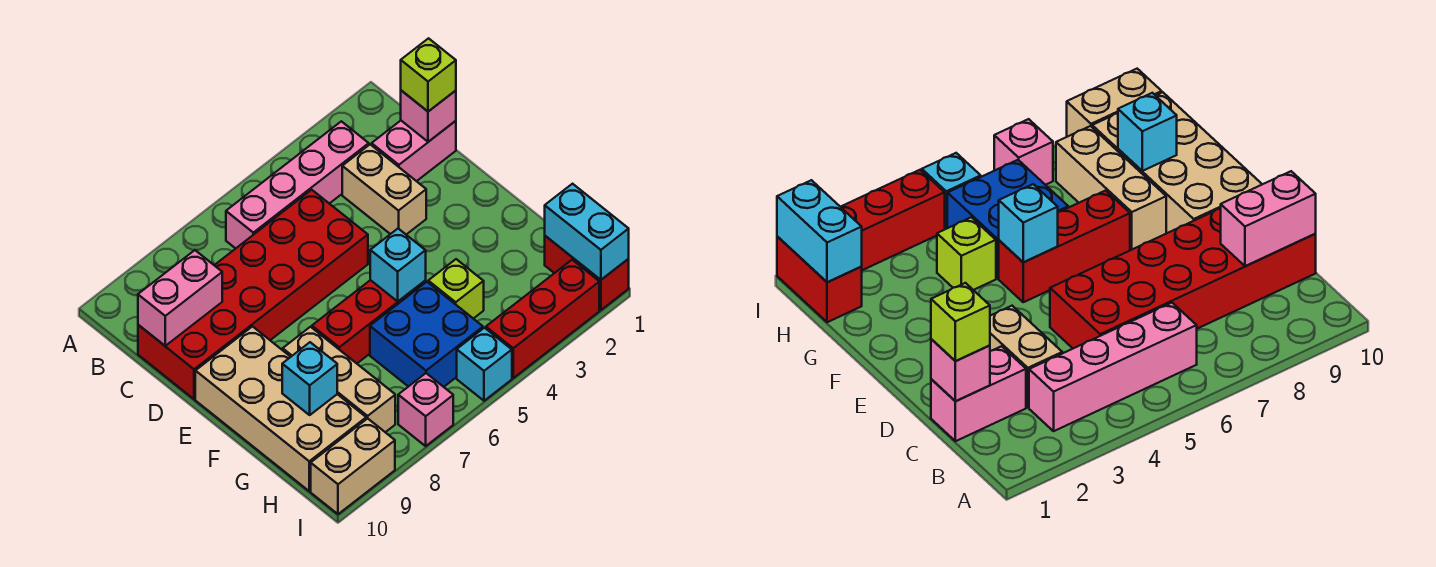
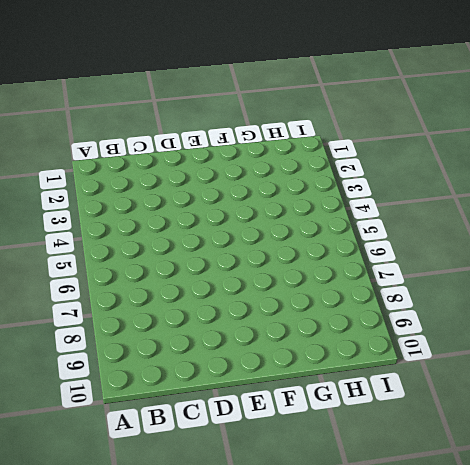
none -> pink 1x4 brick [226,121,369,249]
none -> pink 1x2 brick [372,121,456,181]
none -> tan 1x2 brick [342,145,426,235]

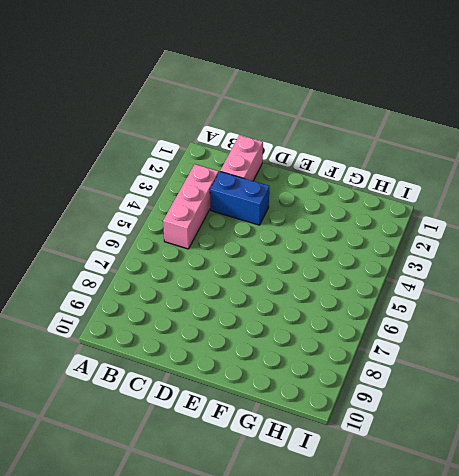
pink 1x3 brick [163,164,219,249] -> pink 1x4 brick [226,121,369,249]
blue 1x2 brick [210,172,269,225] -> tan 1x2 brick [342,145,426,235]
none -> red 2x6 brick [138,190,368,399]
none -> tan 2x4 brick [195,327,366,491]
none -> red 1x3 brick [312,280,426,363]

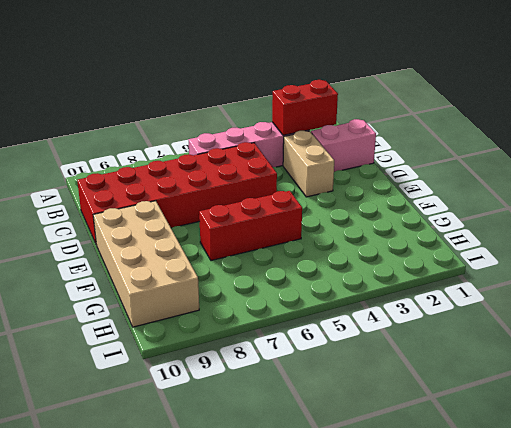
red 1x2 brick [272,80,338,135] -> red 1x2 brick turned to [545,236,629,310]
none -> tan 1x3 brick [283,327,395,432]
none -> lime 1x1 brick [428,259,484,319]
none -> blue 2x2 brick [370,282,483,387]

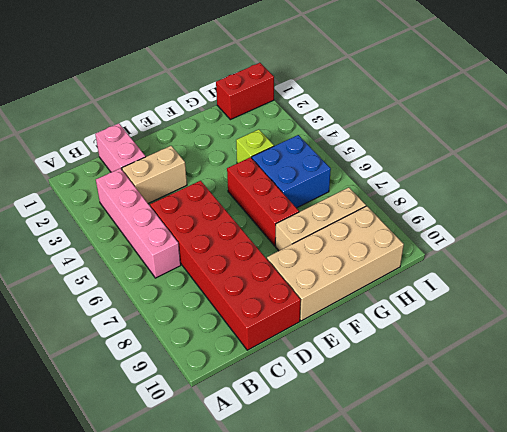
none -> red 1x3 brick [486,260,599,378]
none -> cyan 1x1 brick [457,328,512,401]
none -> pink 1x1 brick [398,373,453,446]

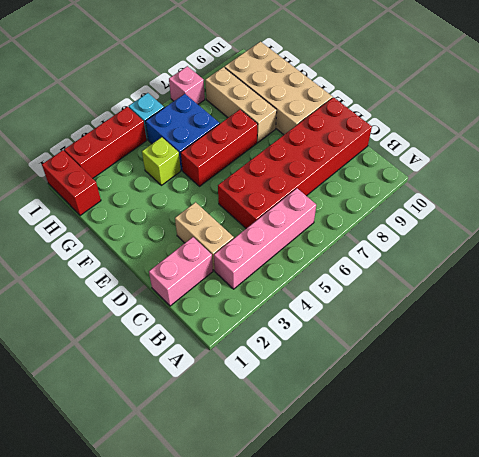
none -> tan 1x2 brick [311,418,395,514]
none -> pink 1x1 brick [401,90,456,142]
none -> pink 1x2 brick [138,250,222,346]

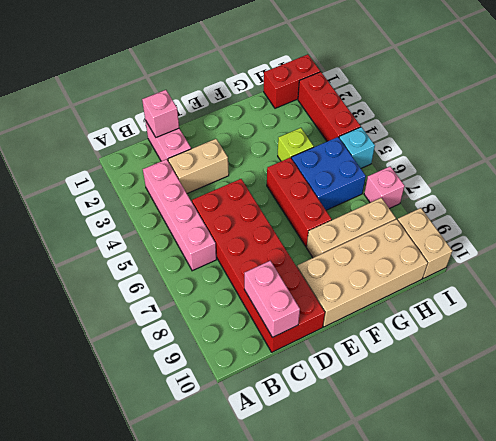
none -> cyan 1x1 brick [370,229,426,301]
none -> cyan 1x1 brick [282,342,337,415]
none -> cyan 1x2 brick [545,184,629,280]

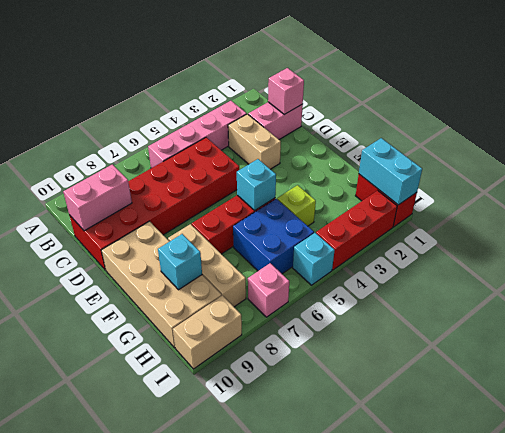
none -> lime 1x1 brick [401,38,456,112]

